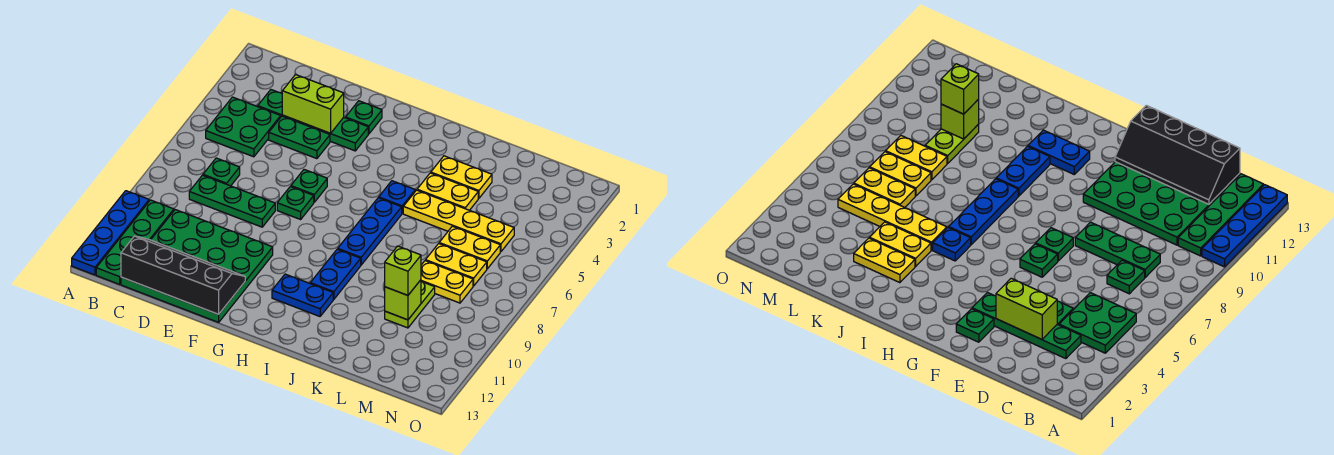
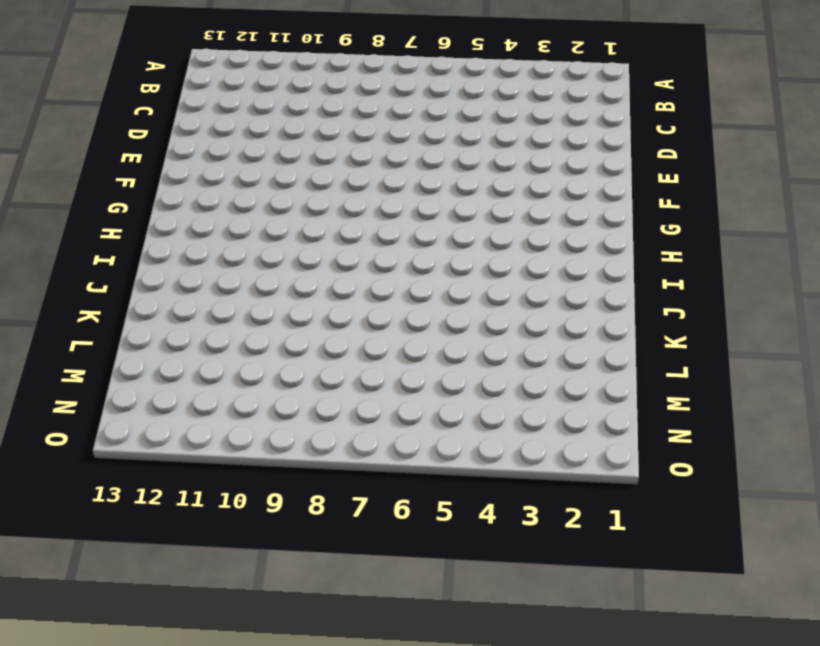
none -> blue 1x4 plate [72,191,149,275]
none -> green 2x2 plate [206,97,281,157]
none -> green 1x4 plate [96,200,174,284]

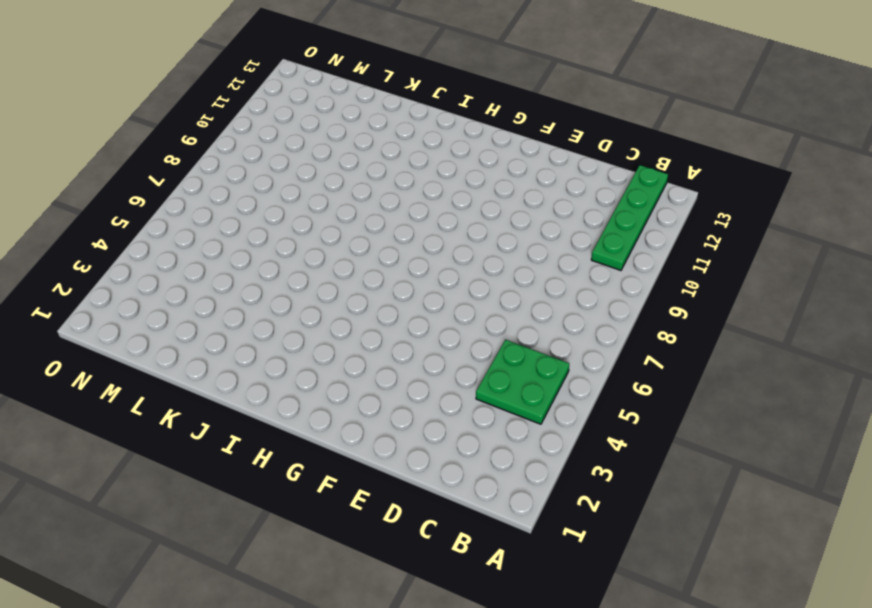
none -> blue 1x4 plate [72,191,149,275]
none -> green 1x4 plate [258,90,368,151]
none -> green 1x1 plate [203,158,240,186]

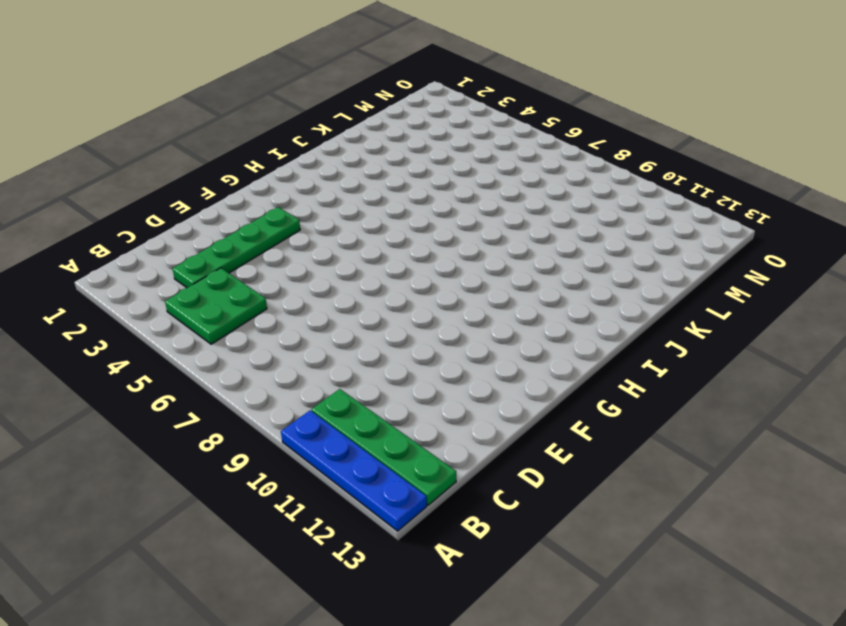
none -> green 1x1 plate [203,158,240,186]
none -> green 1x3 plate [189,175,275,227]
none -> green 4x4 plate [121,210,273,322]

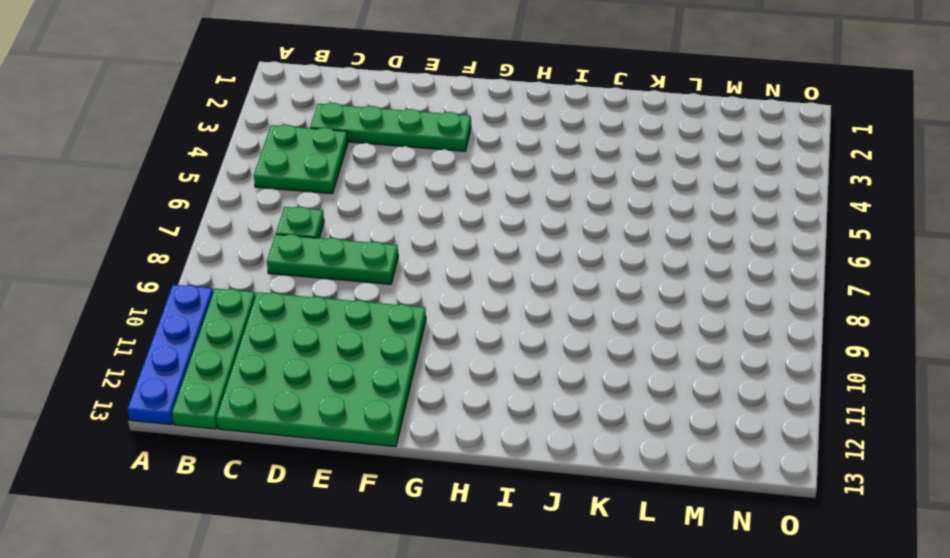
none -> green 1x2 plate [269,116,330,159]
none -> green 1x1 plate [346,101,382,134]
none -> green 1x1 plate [291,170,327,202]

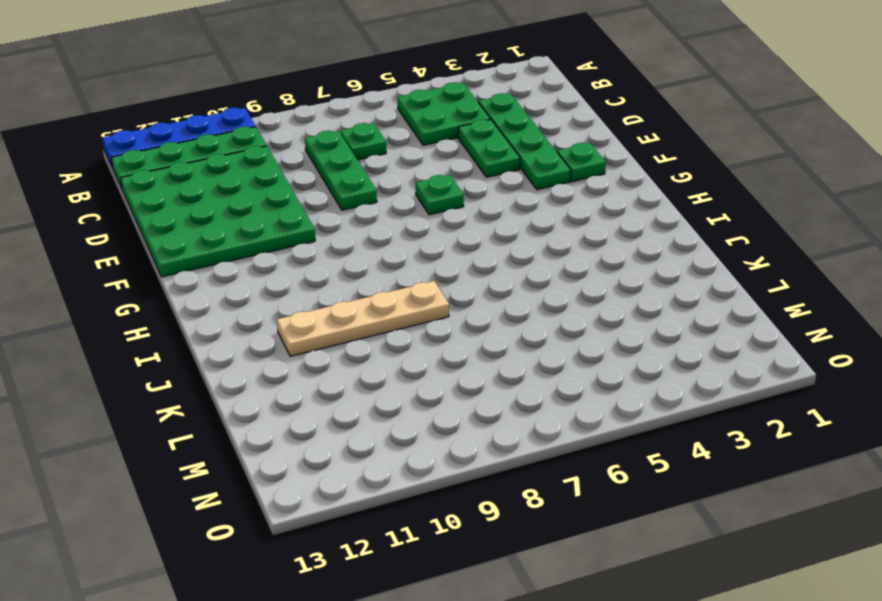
tan 1x4 plate [277,281,449,356] -> none
none -> green 1x1 plate [277,187,314,219]
none -> blue 1x2 plate [272,274,333,316]
none -> blue 1x1 plate [379,181,415,213]

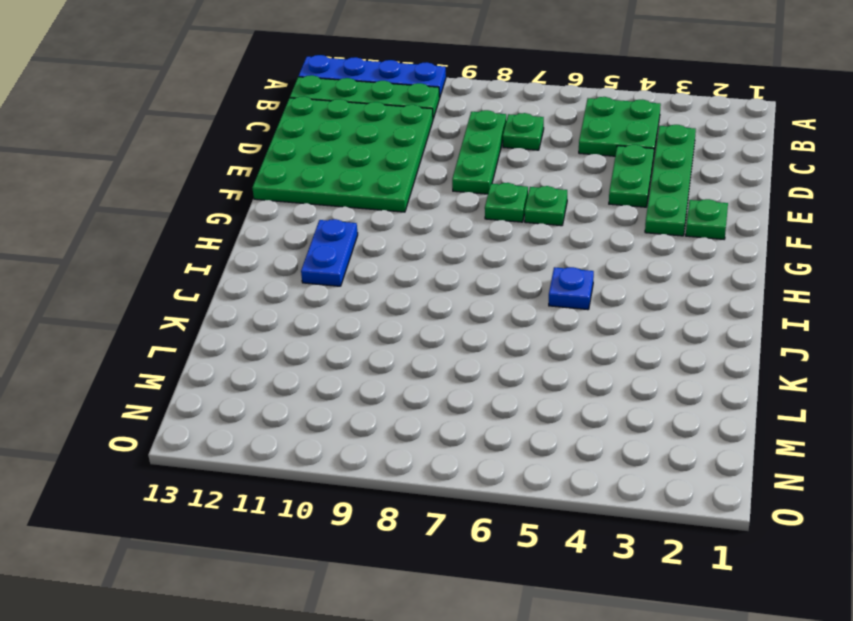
none -> blue 1x3 plate [338,198,402,265]
none -> blue 1x2 plate [310,249,361,299]
none -> yellow 1x2 plate [431,156,492,198]

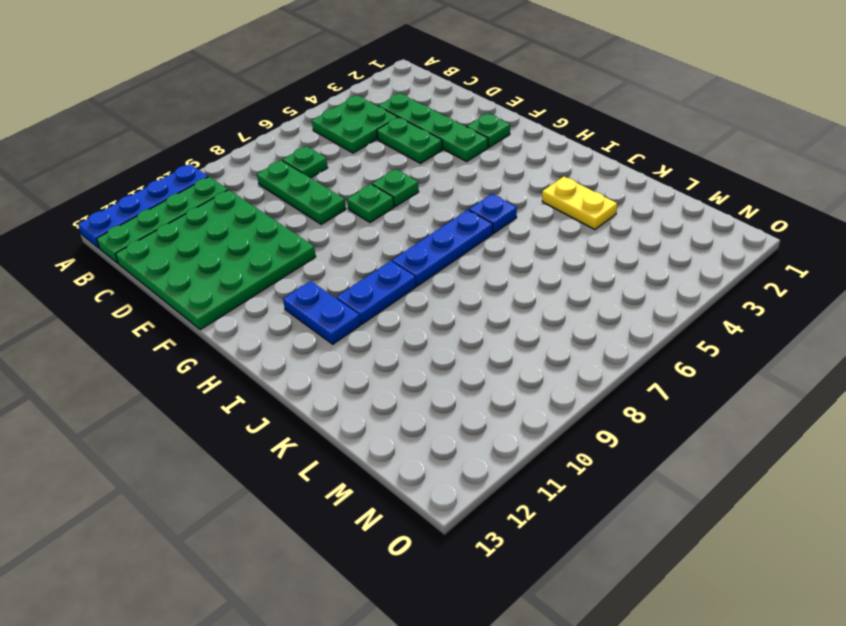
none -> yellow 1x2 plate [417,173,478,210]
none -> yellow 1x4 plate [403,190,514,252]
none -> yellow 1x2 plate [439,226,500,269]

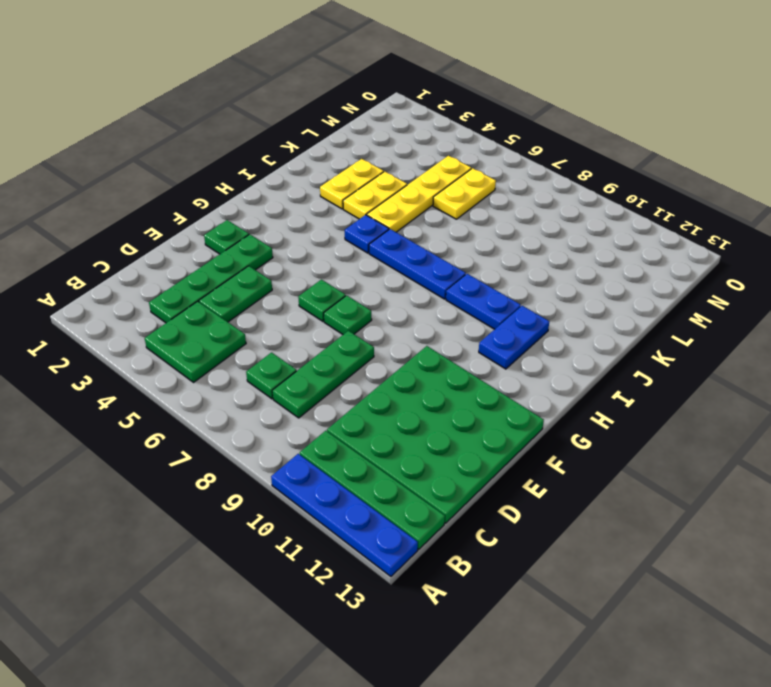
none -> yellow 1x2 plate [426,244,487,286]
none -> yellow 1x2 plate [421,261,473,303]
none -> lime 1x2 plate [385,281,435,328]

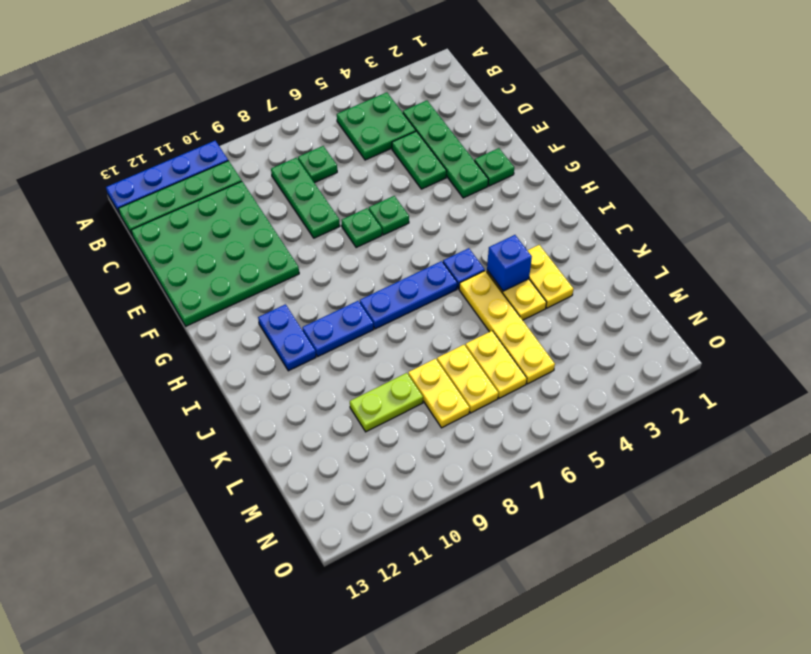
blue 1x1 brick [487,235,532,291] -> none
none -> black 2x4 slope [121,236,245,314]
none -> lime 1x2 brick [282,75,344,133]
none -> lime 1x1 brick [385,280,421,320]

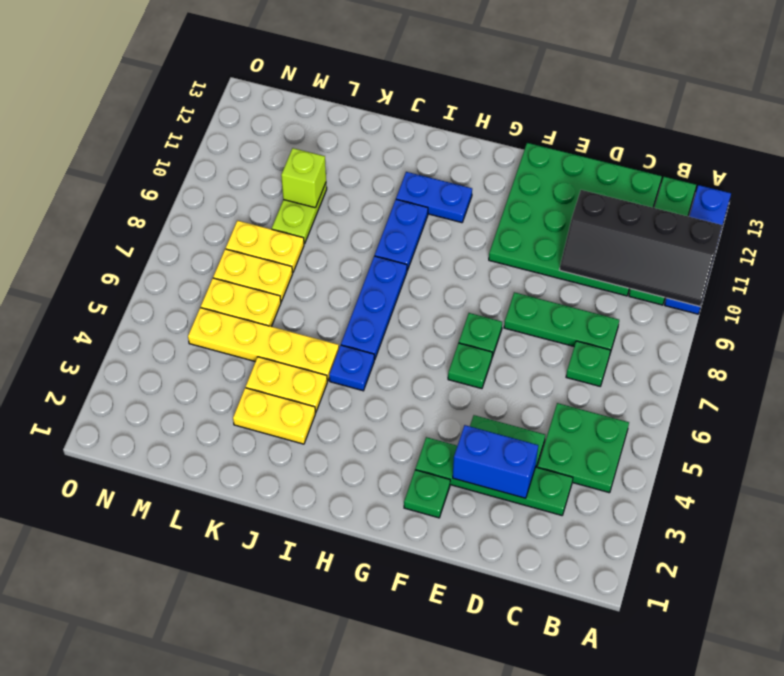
black 2x4 slope [560,190,722,307] -> black 2x4 slope moved to [121,236,245,314]
blue 1x2 brick [453,425,538,498] -> lime 1x2 brick [282,75,344,133]
none -> lime 1x1 brick [385,246,421,295]

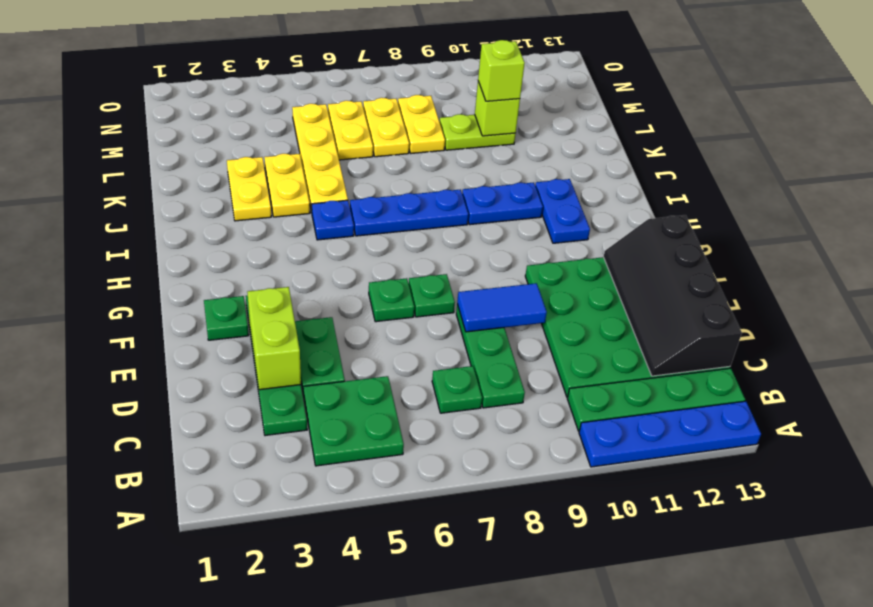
blue 1x2 tile [457,283,547,332] -> none

